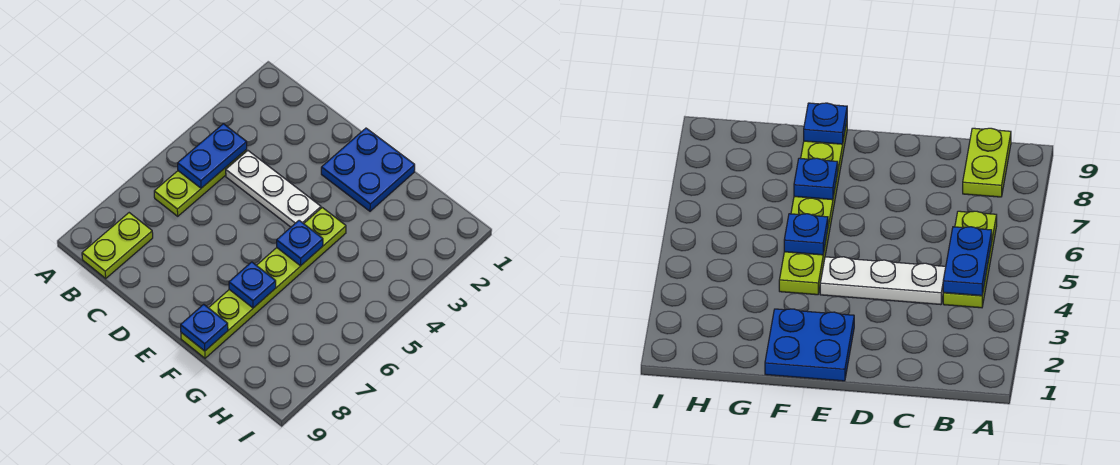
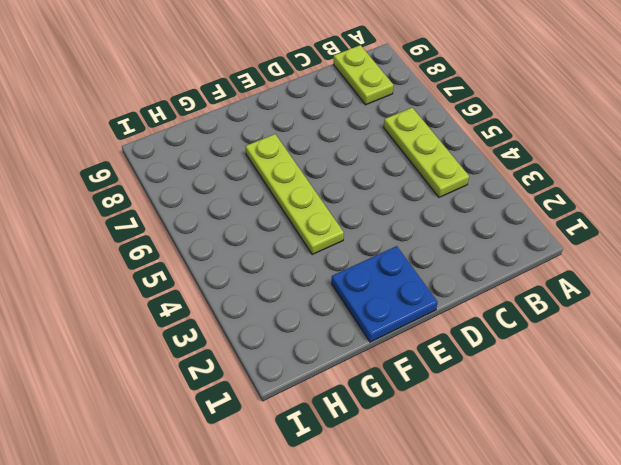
lime 1x4 plate [246,134,344,254] -> lime 1x6 plate [181,208,346,358]
none -> white 1x3 plate [226,151,321,227]
none -> blue 1x2 plate [178,124,247,188]

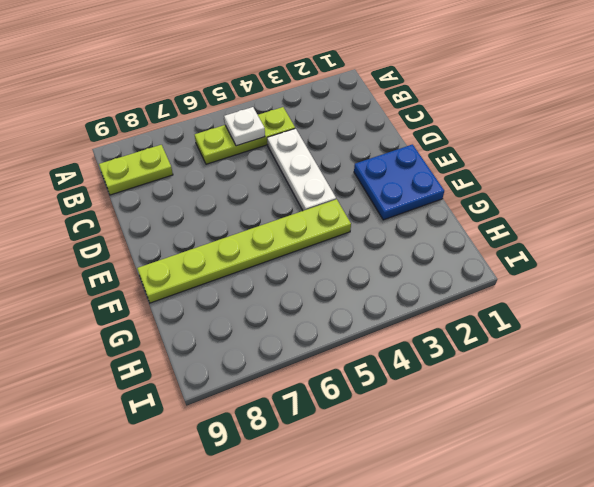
white 1x1 plate [224,107,265,146] -> blue 1x2 plate [178,124,247,188]
none -> blue 1x1 plate [277,220,323,266]
none -> blue 1x1 plate [229,262,276,308]

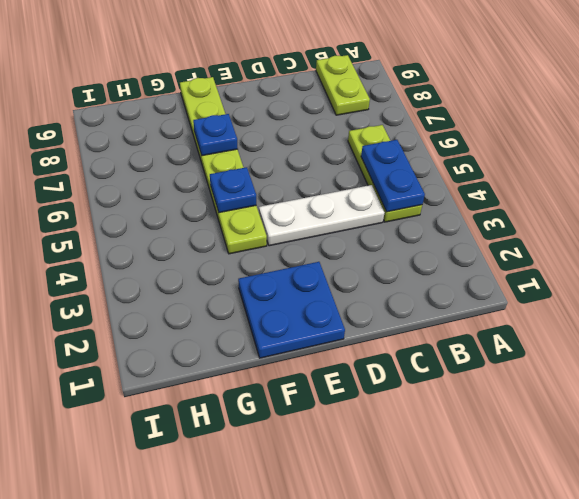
none -> blue 1x1 plate [181,304,228,351]

